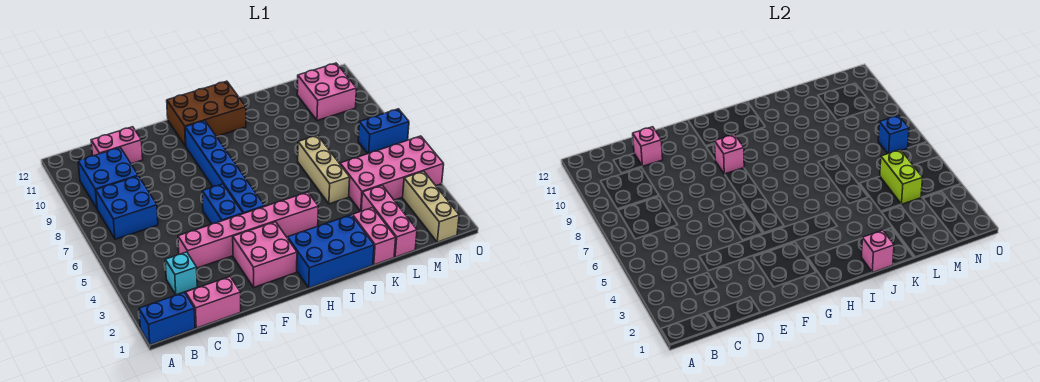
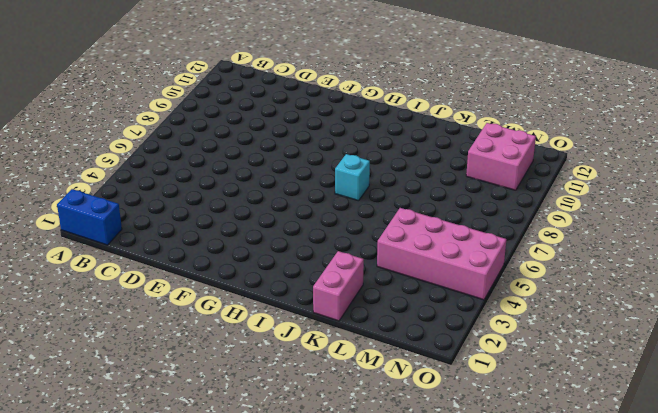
cyan 1x1 brick [335,154,370,201] -> cyan 1x1 brick moved to [165,252,197,295]
none -> blue 2x2 brick [96,176,158,239]
none -> blue 2x2 brick [78,148,138,208]
none -> pink 1x2 brick [186,277,241,328]

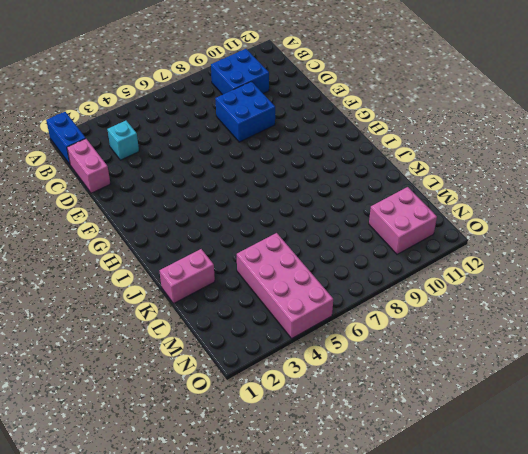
blue 2x2 brick [215,82,275,142] -> blue 2x2 brick moved to [96,176,158,239]
none -> pink 1x2 brick [91,127,143,164]
none -> pink 1x6 brick [178,192,318,268]
none -> pink 2x2 brick [233,222,297,287]

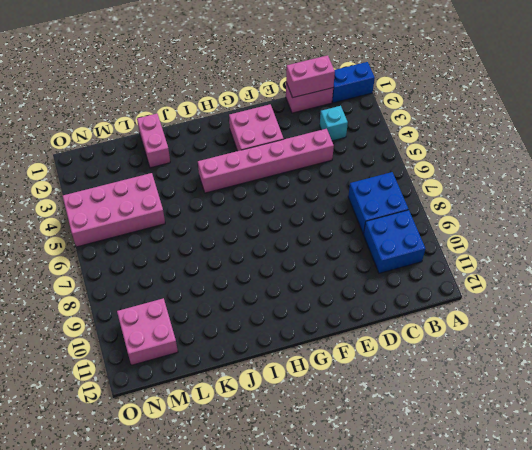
pink 1x2 brick [286,55,335,98] -> pink 1x2 brick moved to [91,127,143,164]
none -> blue 1x2 brick [202,184,243,224]
none -> blue 1x6 brick [185,121,265,214]
none -> brown 2x3 brick [167,81,246,146]

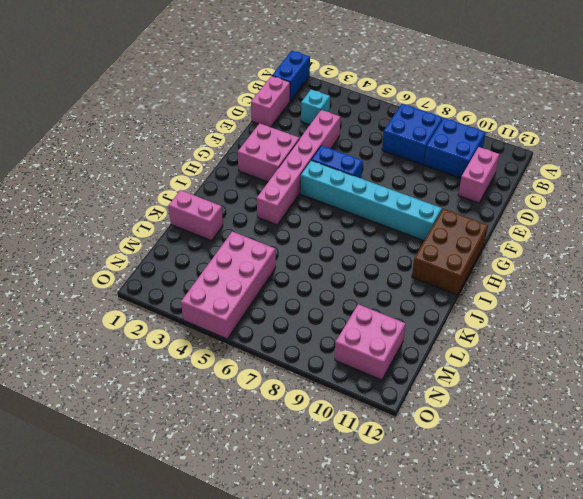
cyan 1x6 brick [300,161,442,241] -> blue 1x6 brick [185,121,265,214]
none -> blue 2x3 brick [288,215,374,288]
none -> tan 1x3 brick [298,135,350,204]
none -> pink 1x3 brick [361,185,417,257]

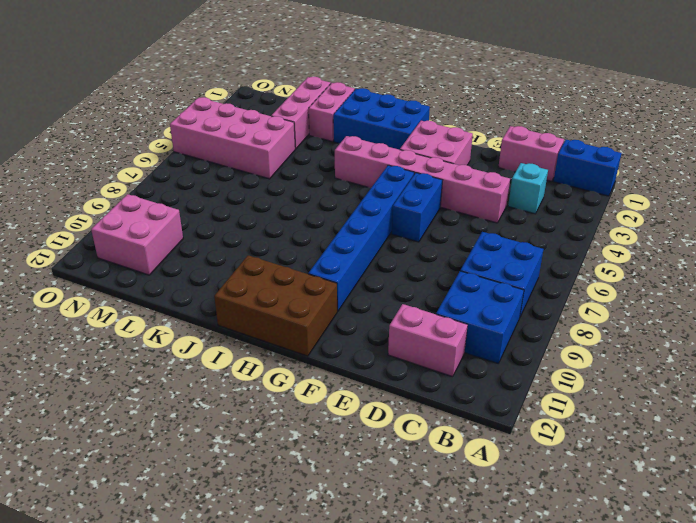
none -> tan 1x3 brick [298,135,350,204]
none -> tan 1x3 brick [403,171,459,242]
none -> blue 1x2 brick [358,109,409,154]

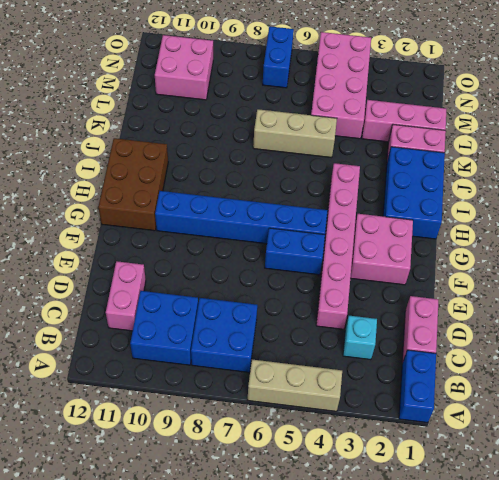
tan 1x3 brick [248,360,342,411] -> tan 1x3 brick moved to [403,171,459,242]
none -> pink 1x1 brick [633,127,663,166]
none -> pink 1x1 brick [714,134,744,174]
none -> pink 1x1 brick [862,230,894,272]

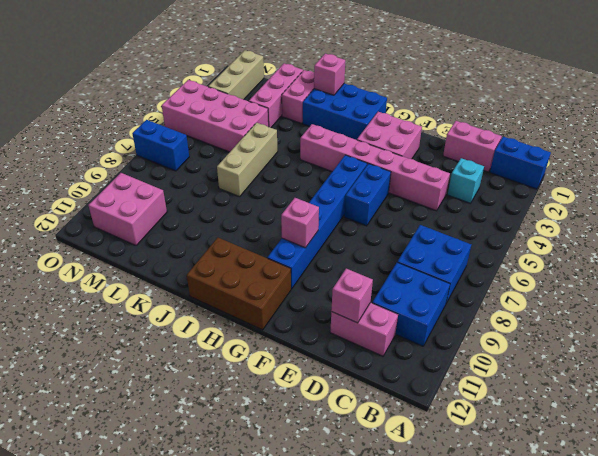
none -> lime 1x2 brick [880,150,923,204]
none -> blue 1x1 brick [878,115,909,154]

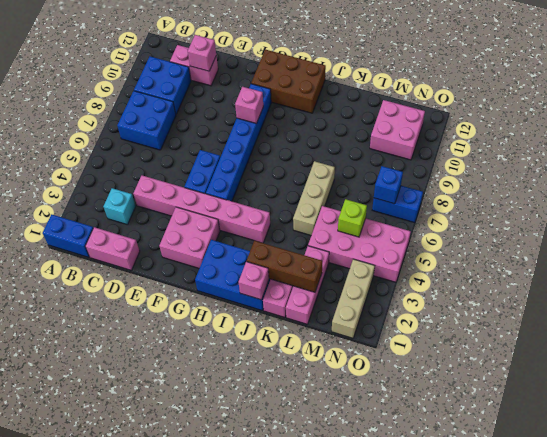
brown 1x3 brick [247,241,322,292] -> none
lime 1x1 brick [338,199,367,237] -> lime 1x2 brick [880,150,923,204]

